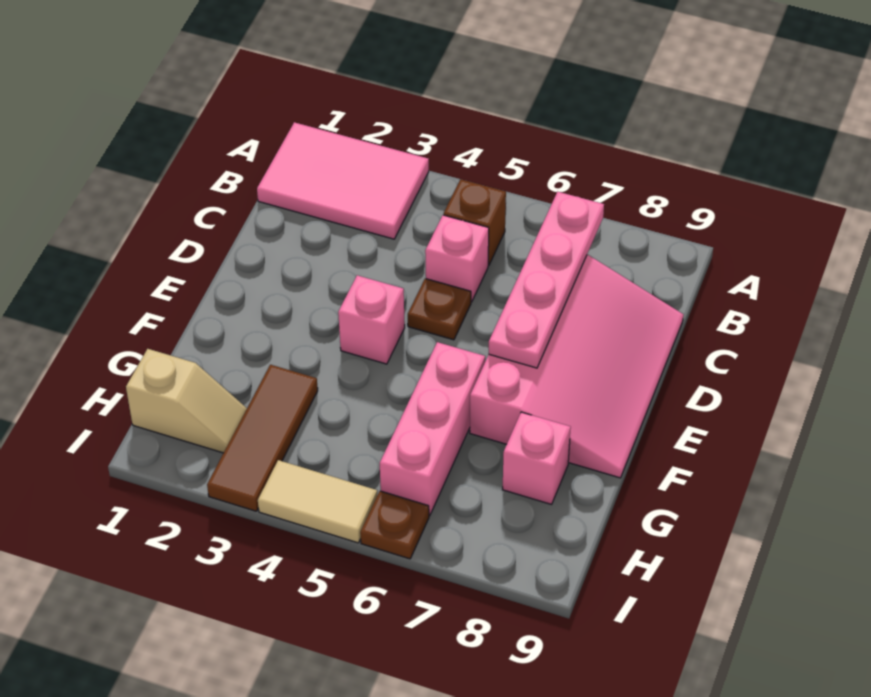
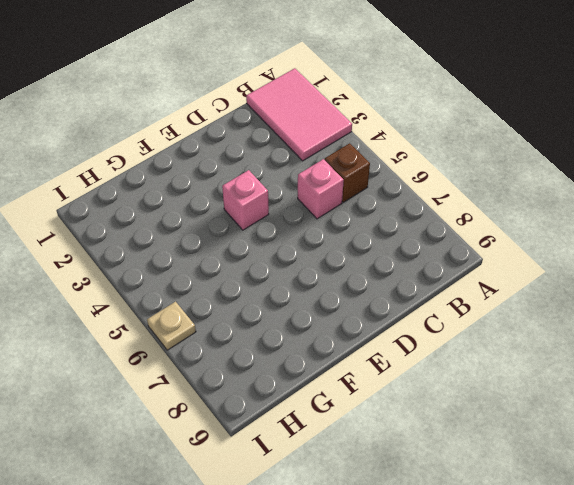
tan 1x1 plate [147,302,196,350] -> brown 1x1 plate [360,491,429,559]
none -> pink 3x4 slope [470,255,684,478]
none -> brown 1x1 plate [408,279,471,340]
none -> pink 1x3 brick [380,342,485,516]

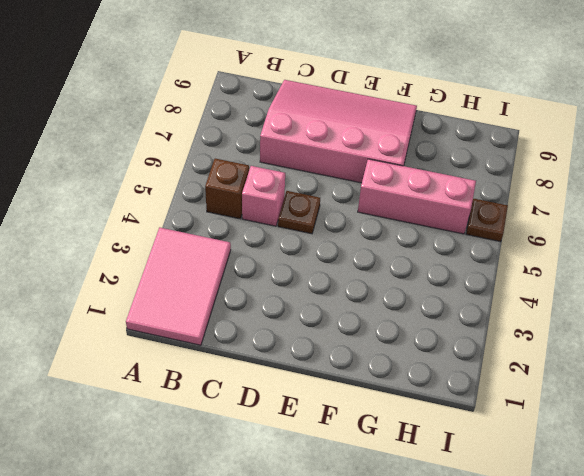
none -> pink 1x1 brick [338,275,405,364]
none -> brown 1x3 tile [207,365,318,511]
none -> pink 1x1 brick [503,412,571,504]

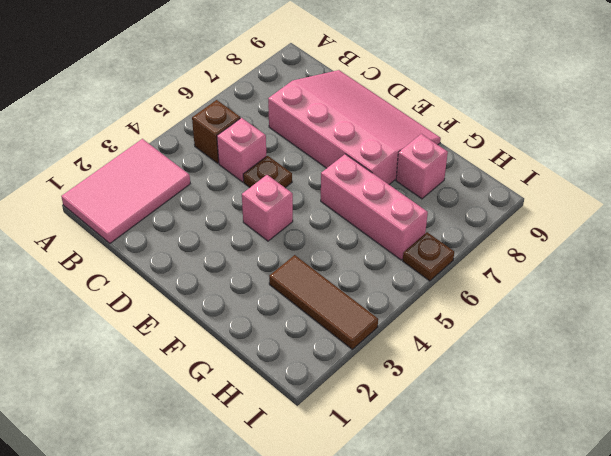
none -> tan 1x2 slope [126,349,247,453]
none -> tan 1x2 tile [258,460,377,543]
none -> pink 1x4 plate [489,192,604,368]

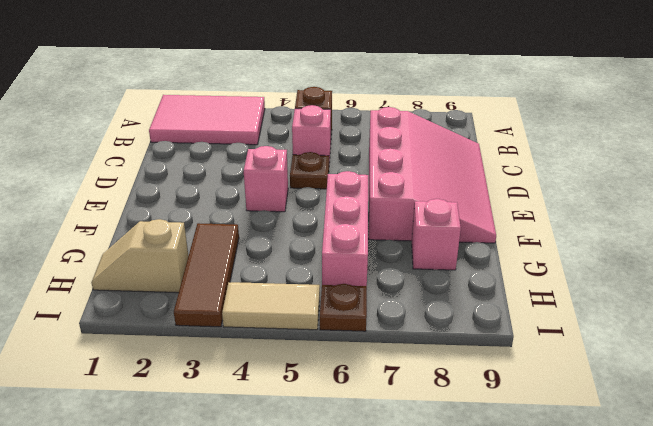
tan 1x2 slope [91,219,188,293] -> tan 1x2 slope turned to [126,349,247,453]
none -> pink 1x4 plate [489,192,604,368]

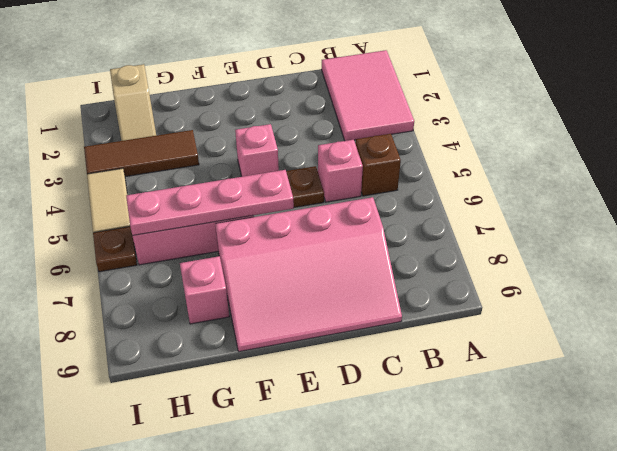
pink 1x4 plate [126,170,294,235] -> pink 1x4 plate moved to [489,192,604,368]

